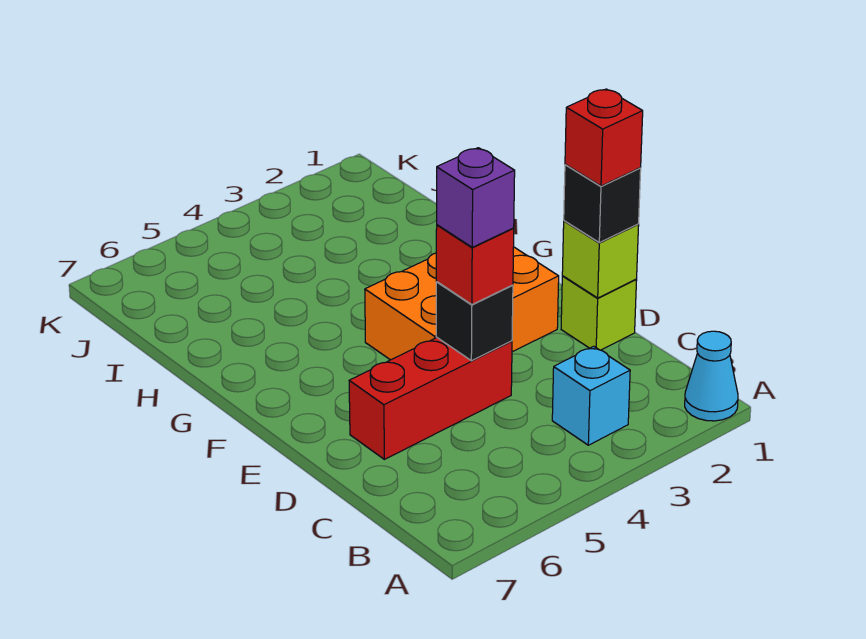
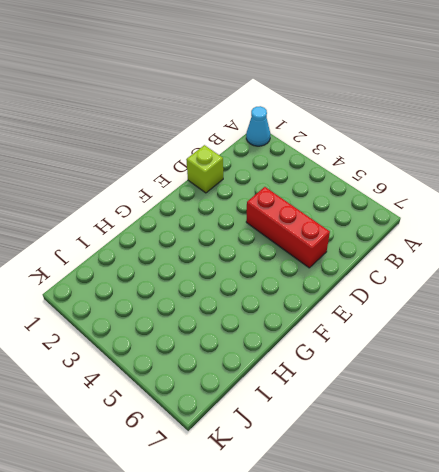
none -> cyan 1x1 brick [552,346,630,445]
none -> orange 2x3 brick [365,247,559,360]

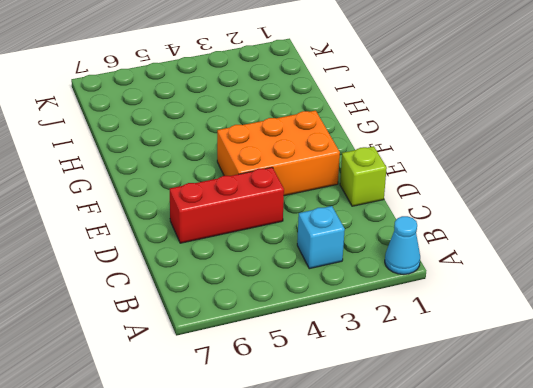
none -> lime 1x1 brick [562,221,639,298]
none -> black 1x1 brick [436,282,513,361]

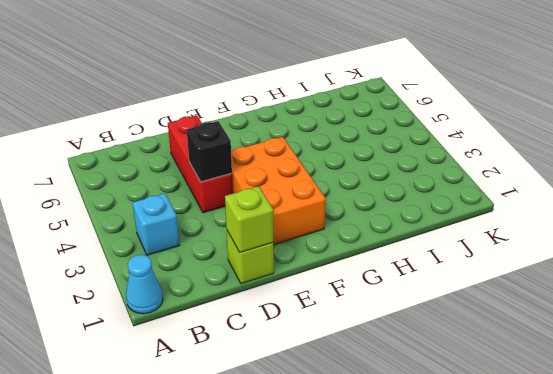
none -> black 1x1 brick [564,165,641,243]
none -> red 1x1 brick [436,225,514,305]

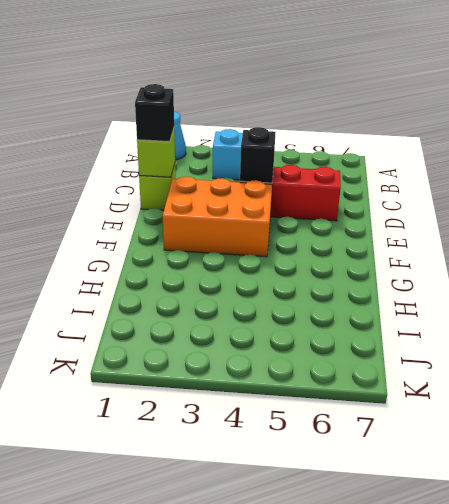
none -> red 1x1 brick [436,225,514,305]
none -> red 1x1 brick [565,89,643,186]

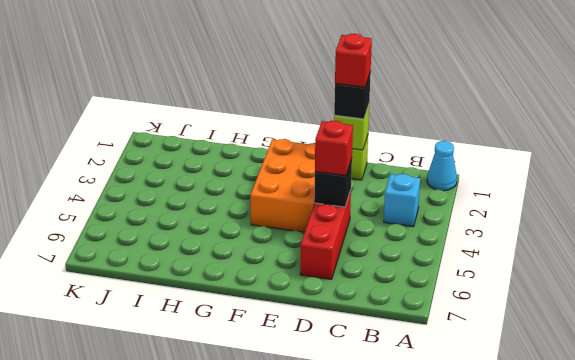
none -> purple 1x1 brick [437,148,515,247]

